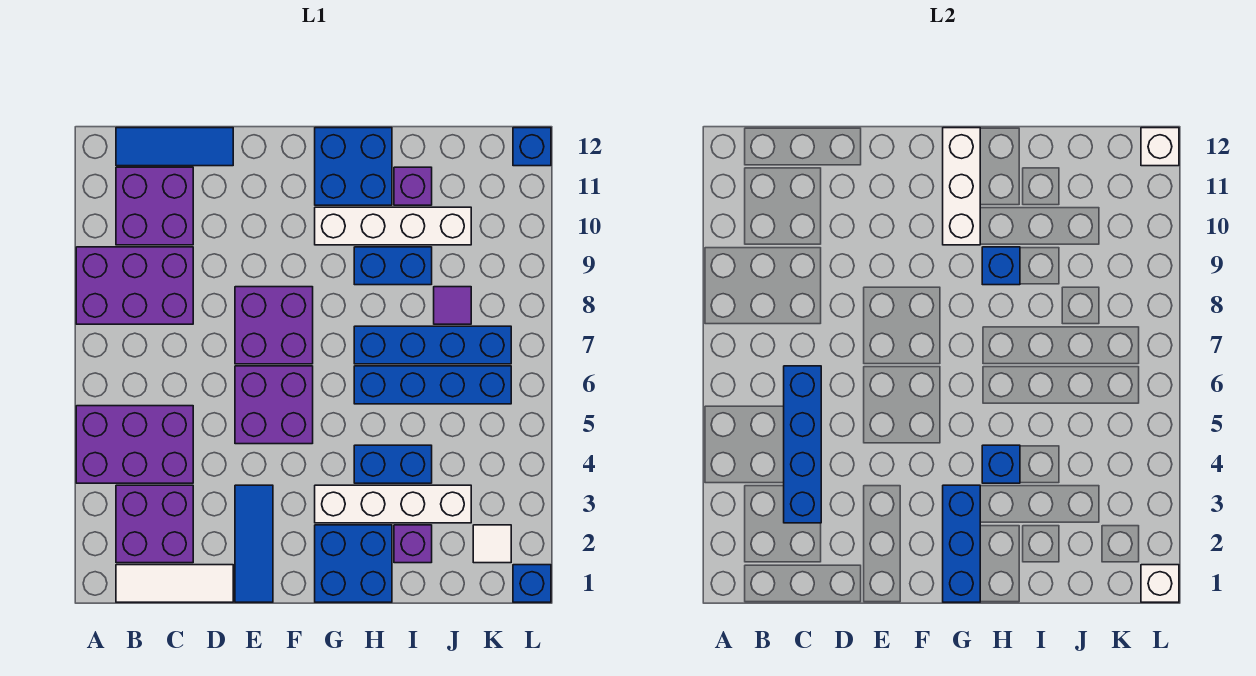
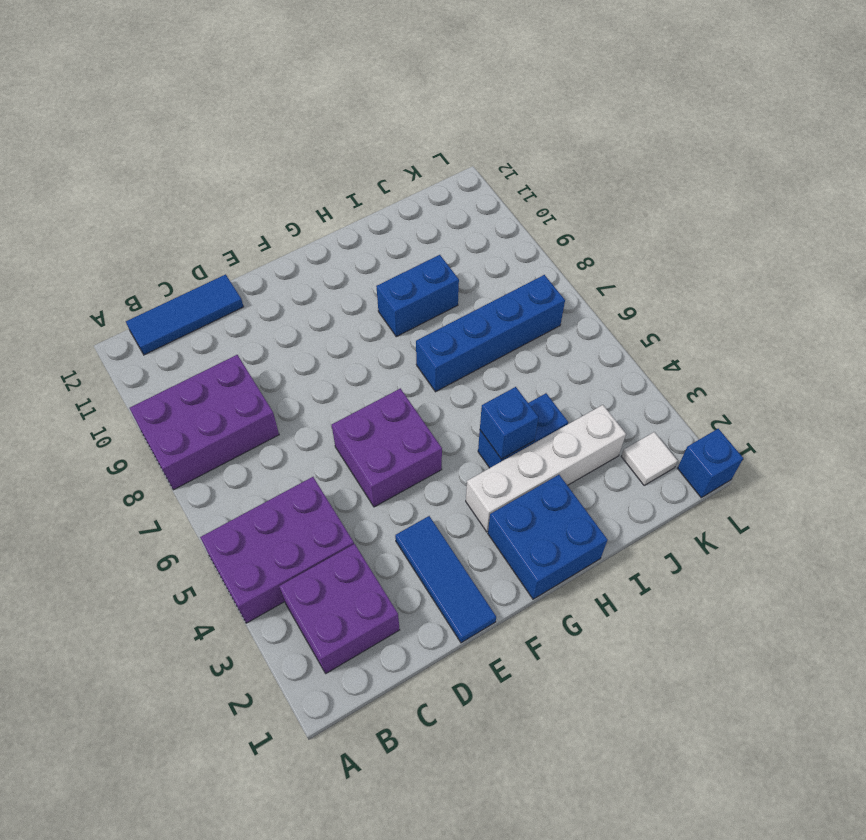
none -> white 1x3 tile [116,565,233,602]
none -> purple 2x2 brick [116,167,193,245]
none -> purple 2x2 brick [235,287,313,364]
none -> white 1x4 brick [315,207,471,245]

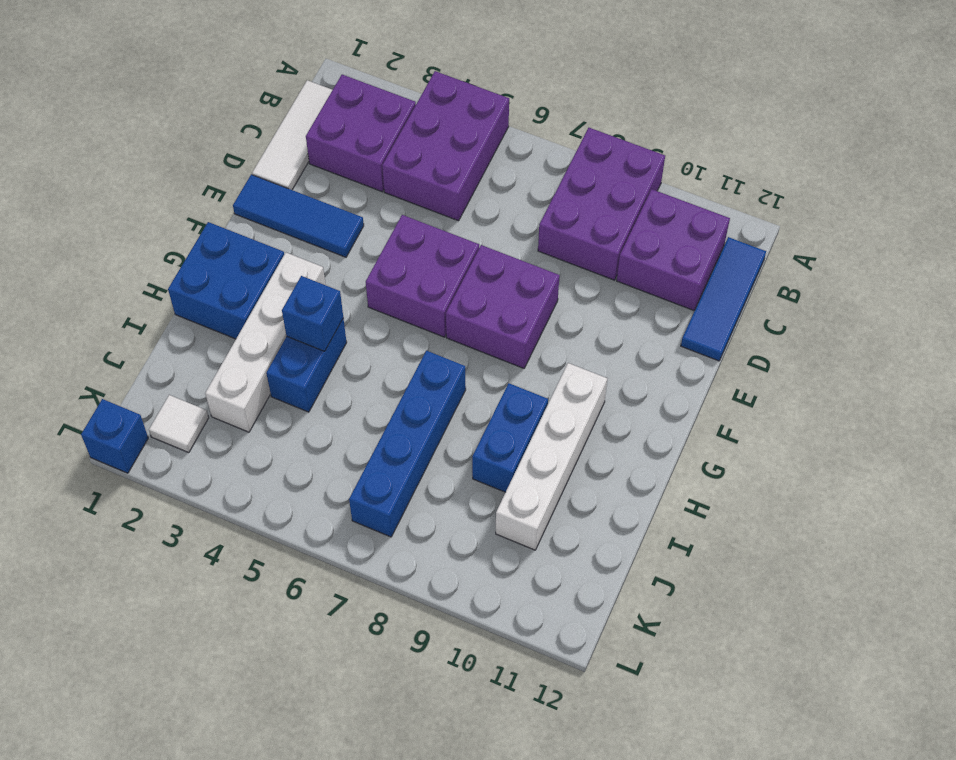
none -> blue 2x2 brick [315,128,392,205]
none -> blue 1x4 brick [354,366,511,404]
none -> purple 1x1 brick [394,525,432,563]
none -> purple 1x1 brick [394,167,432,205]

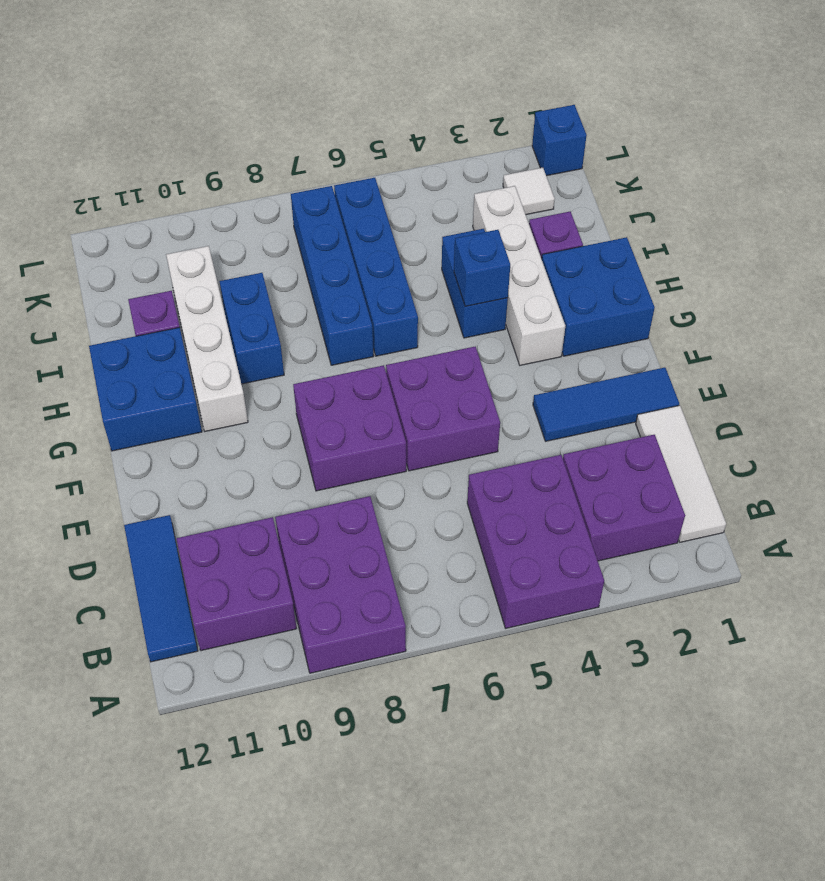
none -> purple 1x1 tile [434,287,471,324]
none -> blue 1x1 brick [513,128,551,166]
none -> blue 1x4 brick [784,366,821,523]
none -> blue 1x3 brick [943,485,980,602]

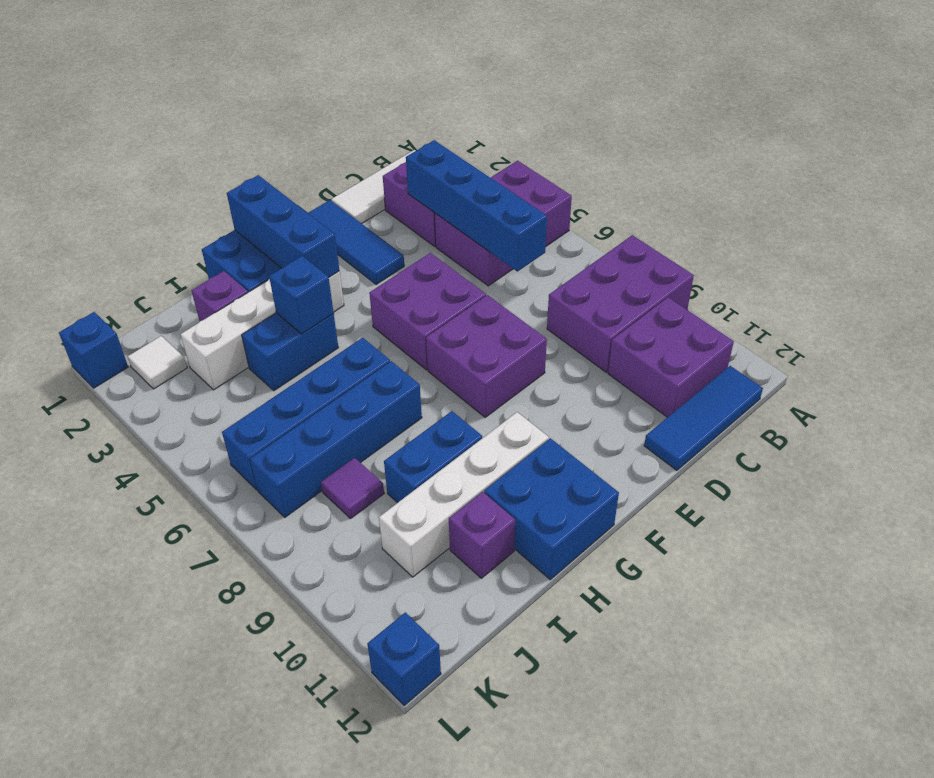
none -> white 1x3 brick [943,128,980,245]
none -> blue 1x1 brick [982,247,1020,285]
none -> white 1x1 brick [1141,565,1179,602]
none -> white 1x1 brick [1141,128,1179,166]

